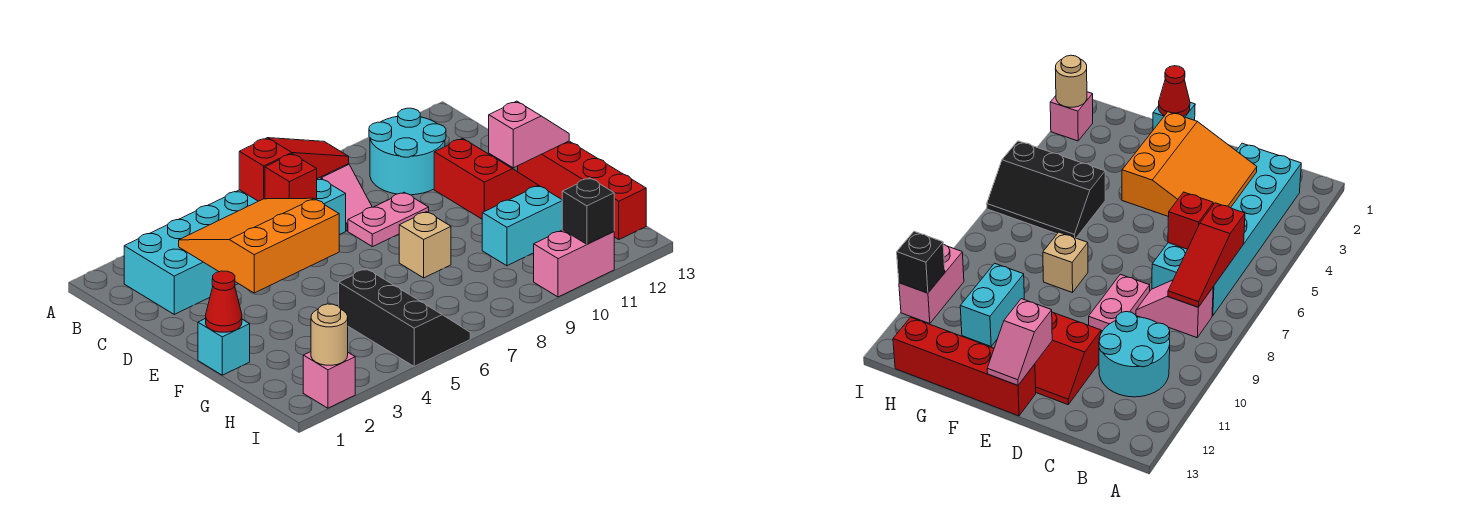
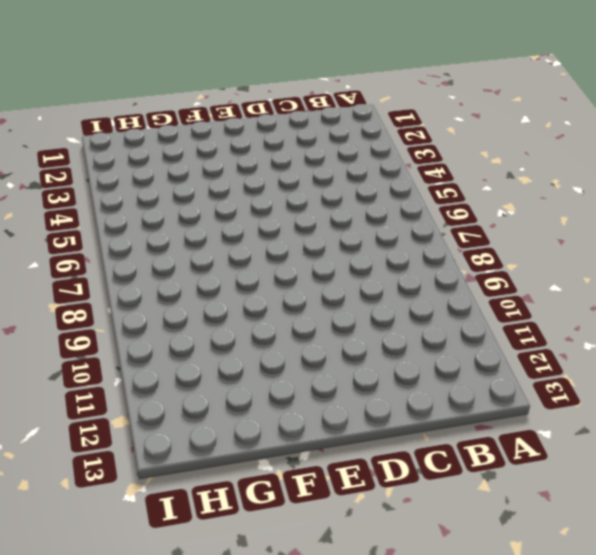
none -> cyan 2x6 brick [124,178,346,314]
none -> pink 1x2 slope [320,164,372,231]
none -> cyan 2x2 round brick [369,108,446,195]

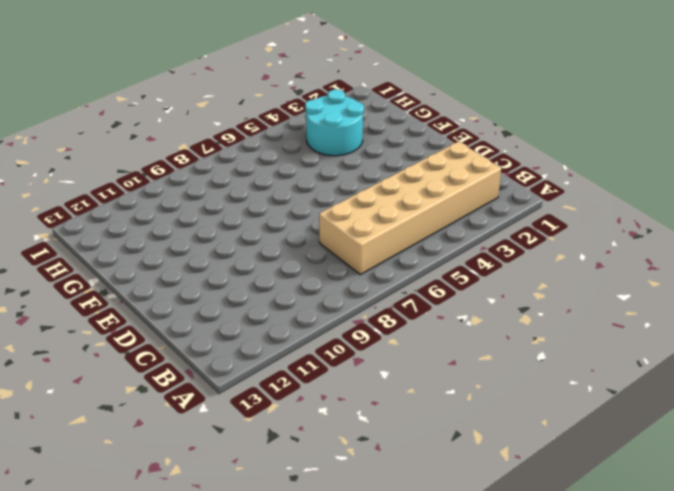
tan 2x6 brick [319,141,501,274] -> cyan 2x6 brick [124,178,346,314]
cyan 2x2 round brick [305,89,364,156] -> cyan 2x2 round brick moved to [369,108,446,195]
none -> pink 1x2 slope [320,164,372,231]
none -> pink 1x2 plate [348,192,429,247]
none -> red 2x2 slope [434,138,539,219]

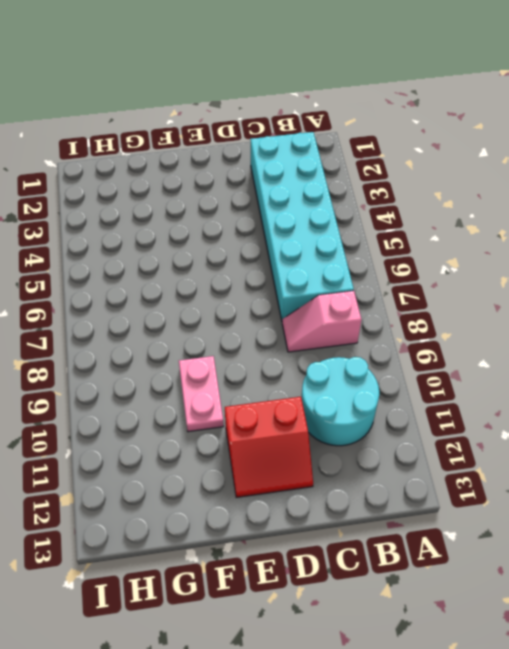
pink 1x2 plate [179,356,224,432] -> pink 1x2 plate moved to [348,192,429,247]
none -> red 1x4 brick [518,141,646,239]
none -> cyan 1x1 brick [198,318,250,375]
none -> tan 1x1 brick [399,212,451,278]

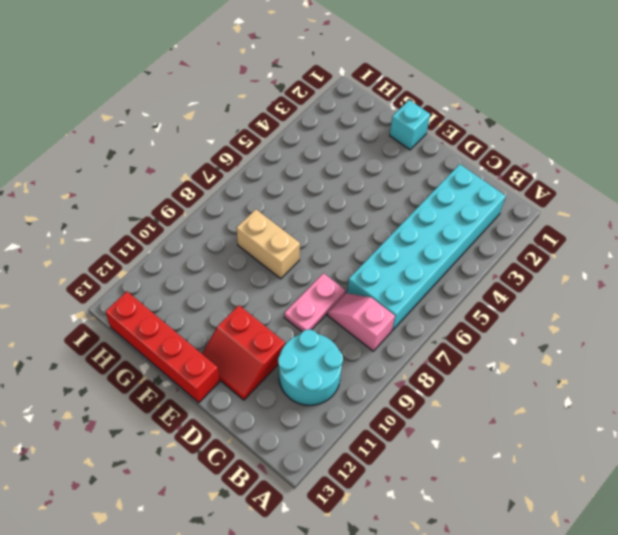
tan 1x2 brick [237,209,300,279] -> tan 1x1 brick [399,212,451,278]
none -> black 2x3 slope [339,269,470,366]
none -> cyan 1x2 brick [482,186,562,266]
none -> pink 1x1 brick [303,352,355,408]

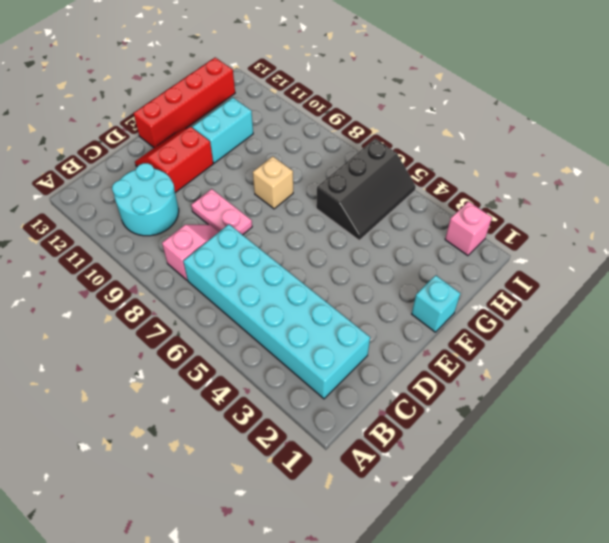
cyan 1x2 brick [193,98,253,163] -> cyan 1x2 brick turned to [482,186,562,266]
black 2x3 slope [316,139,416,240] -> black 2x3 slope turned to [339,269,470,366]
none -> pink 1x2 brick [534,230,614,297]
none -> red 1x3 slope [239,138,349,201]
none -> orange 3x3 slope [179,198,339,293]

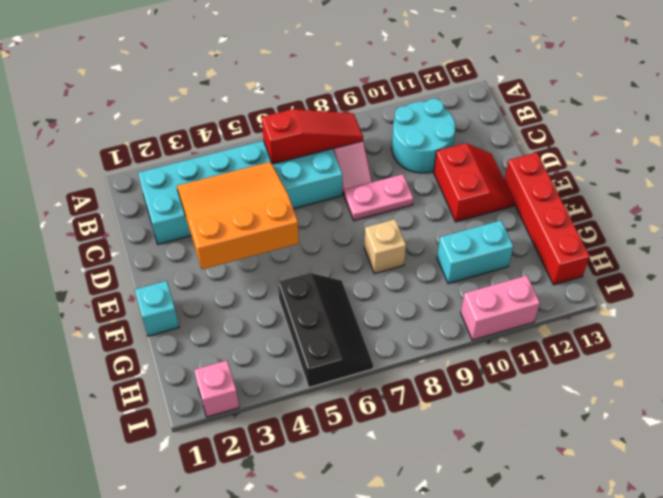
none -> red 1x1 brick [265,154,317,200]
none -> pink 1x2 slope [489,101,569,168]
none -> red 1x1 cone [206,271,242,332]

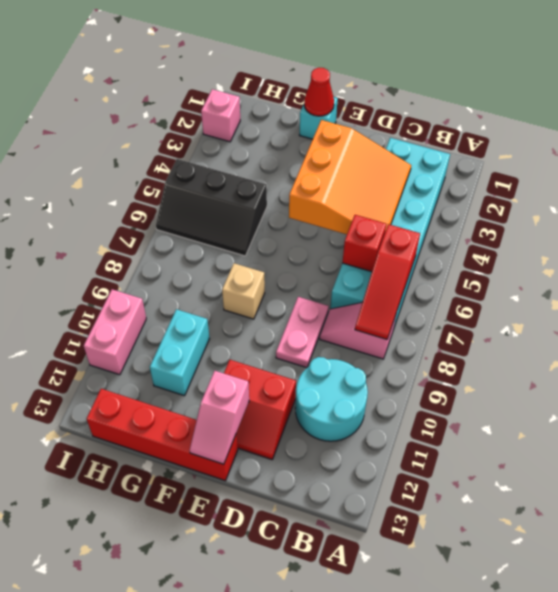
none -> tan 1x1 round brick [311,304,348,365]
none -> black 1x1 brick [562,178,614,244]

